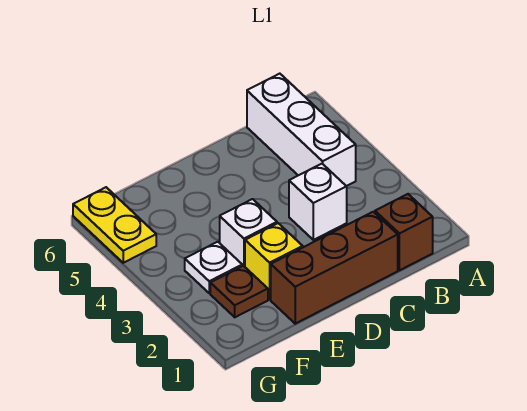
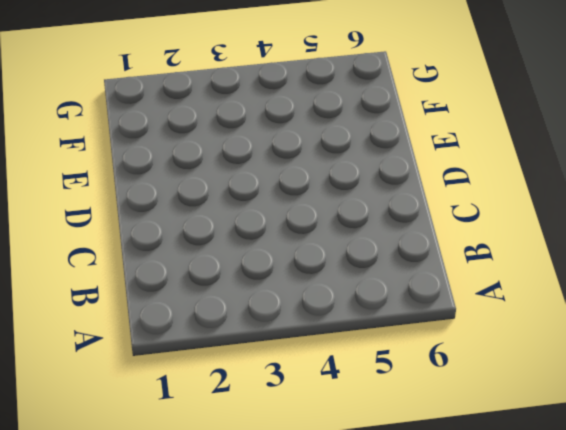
none -> brown 1x1 brick [375,194,433,270]
none -> white 1x3 brick [247,74,356,186]

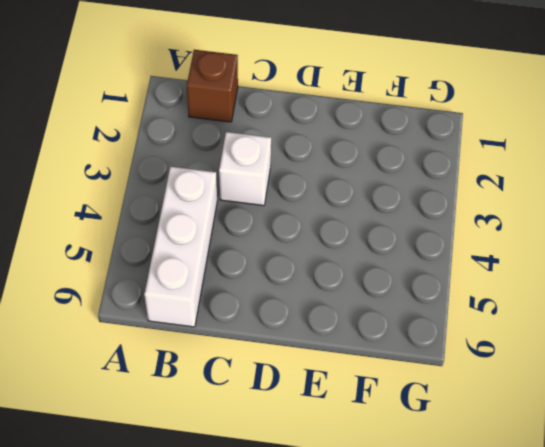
none -> brown 1x3 brick [271,212,398,324]
none -> yellow 1x1 brick [245,223,303,299]

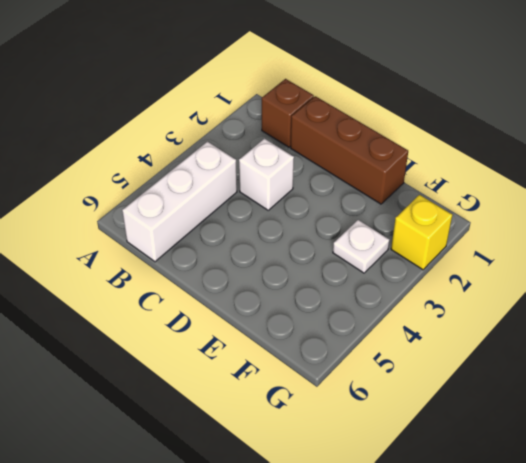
yellow 1x1 brick [391,195,452,270] -> yellow 1x1 brick moved to [245,223,303,299]
none -> white 1x1 brick [220,199,277,267]
none -> brown 1x1 plate [210,266,268,317]

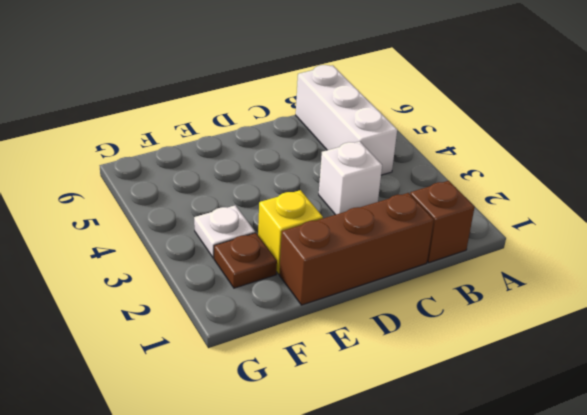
none -> white 1x1 brick [220,199,277,267]
none -> yellow 1x2 plate [73,187,156,263]

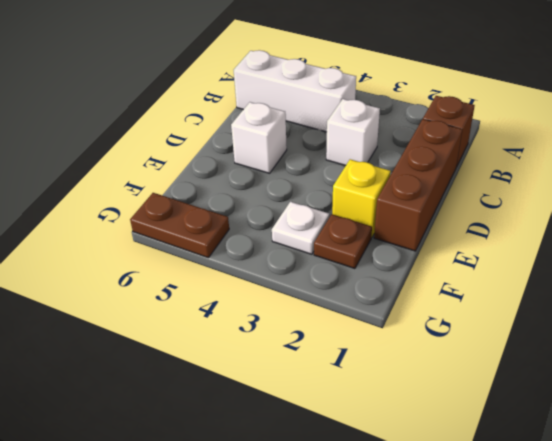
white 1x1 brick [231,102,287,173] -> white 1x1 brick moved to [220,199,277,267]
brown 1x2 plate [130,193,229,258] -> yellow 1x2 plate [73,187,156,263]

